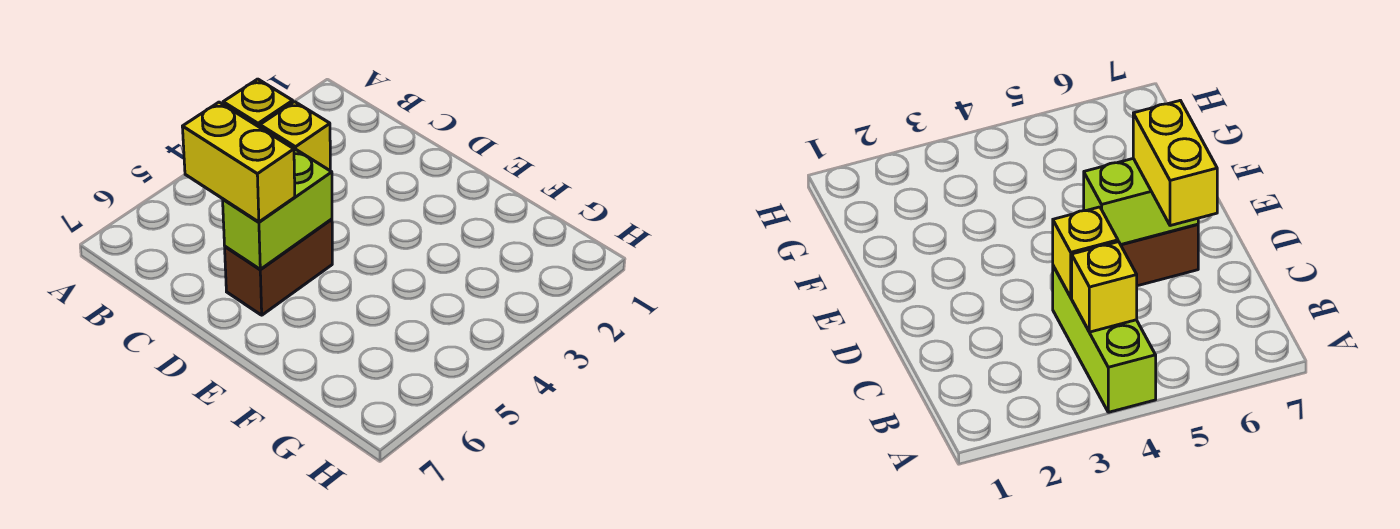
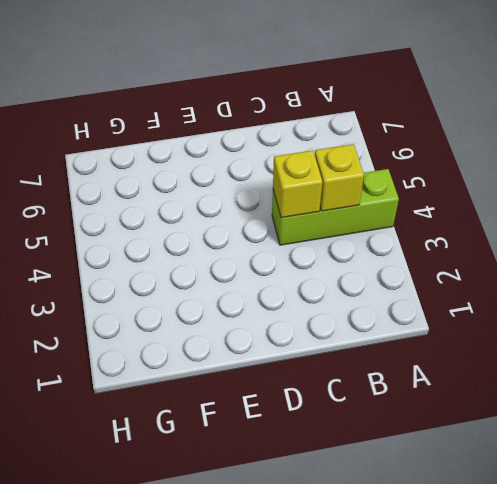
none -> brown 1x2 brick [225,219,332,315]
none -> lime 1x2 brick [223,149,332,269]

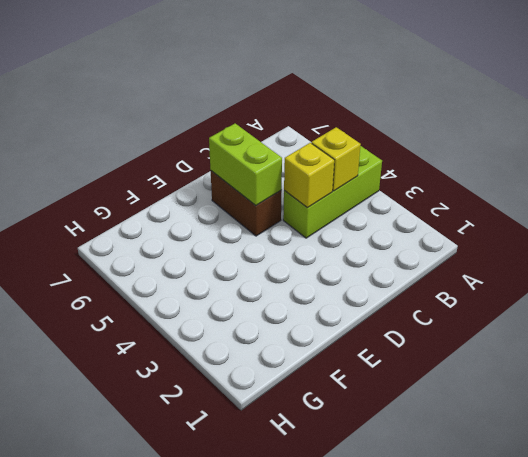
none -> yellow 1x2 brick [182,102,295,222]

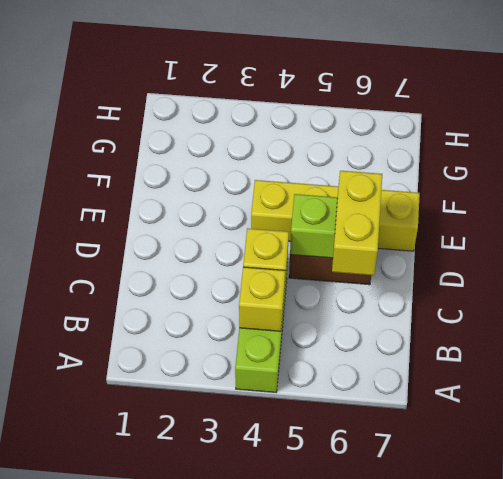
yellow 1x4 brick [251,180,420,251] -> none

